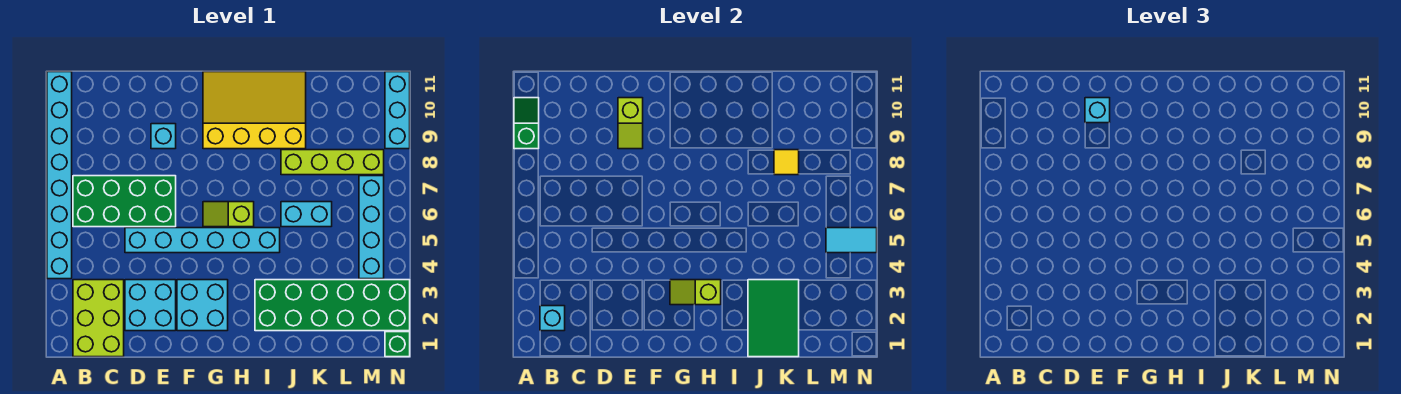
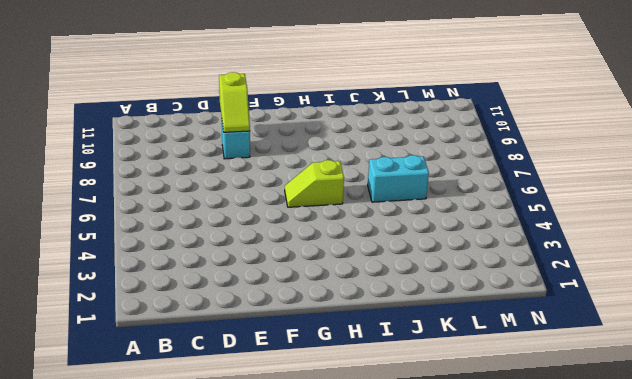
none -> cyan 1x8 brick [47,72,72,279]
none -> lime 2x3 brick [73,280,124,357]
none -> green 2x4 brick [73,176,176,227]

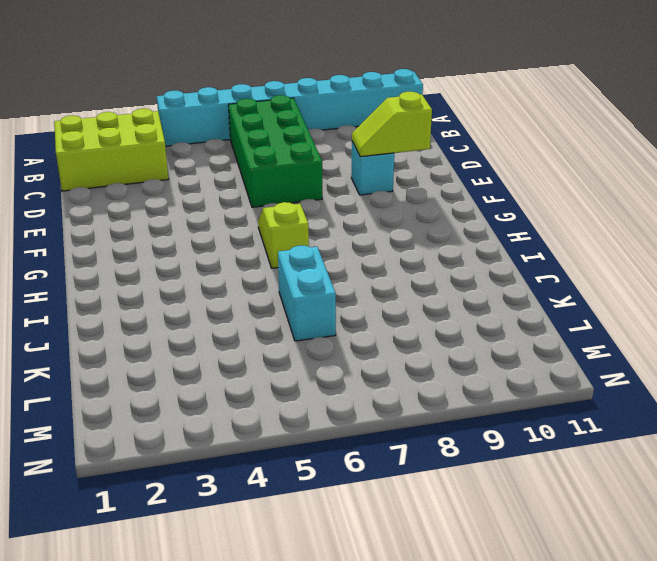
none -> cyan 2x2 brick [125,280,176,331]
none -> cyan 1x6 brick [125,228,280,253]
none -> cyan 2x2 brick [177,280,228,331]

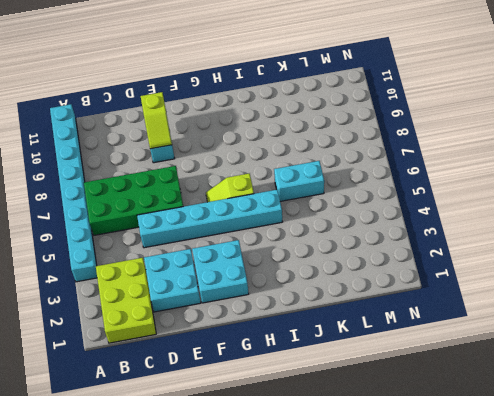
none -> yellow 3x4 slope [203,72,306,149]
none -> green 2x6 brick [255,280,410,331]
none -> lime 1x4 brick [281,150,384,175]

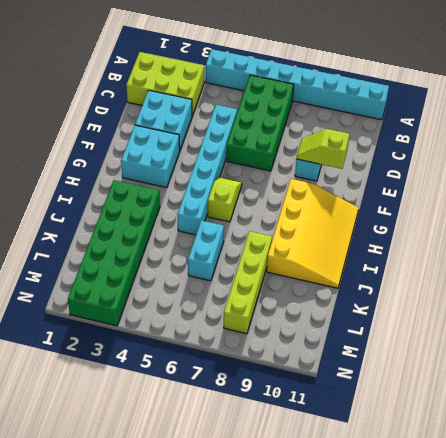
none -> cyan 1x4 brick [359,176,384,279]
none -> green 1x1 brick [385,332,410,357]
none -> cyan 1x3 brick [385,72,410,149]

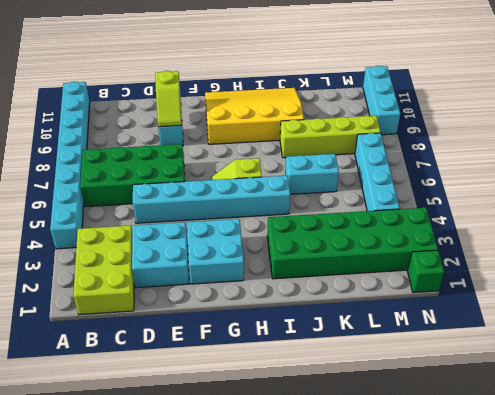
none -> green 1x2 slope [514,98,539,149]
none -> cyan 1x1 brick [540,306,565,331]
none -> lime 1x2 slope [670,280,721,305]

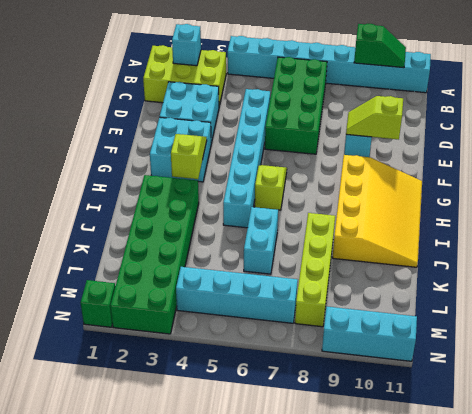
none -> green 2x3 tile [748,280,799,357]
none -> yellow 1x1 tile [774,150,799,175]
none -> cyan 1x2 tile [826,228,877,253]

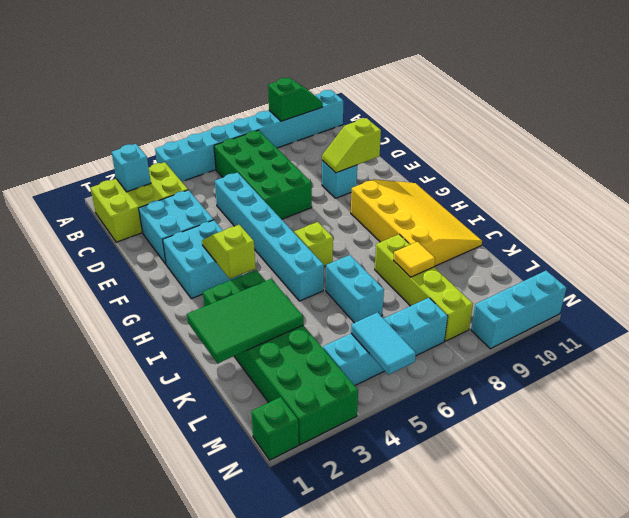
none -> cyan 1x1 brick [1085,98,1110,123]

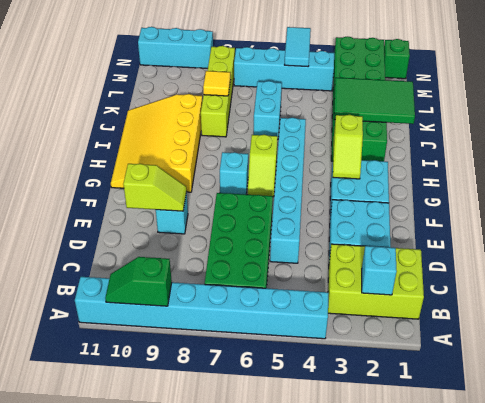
cyan 1x1 brick [220,152,248,195] -> cyan 1x1 brick moved to [1085,98,1110,123]

